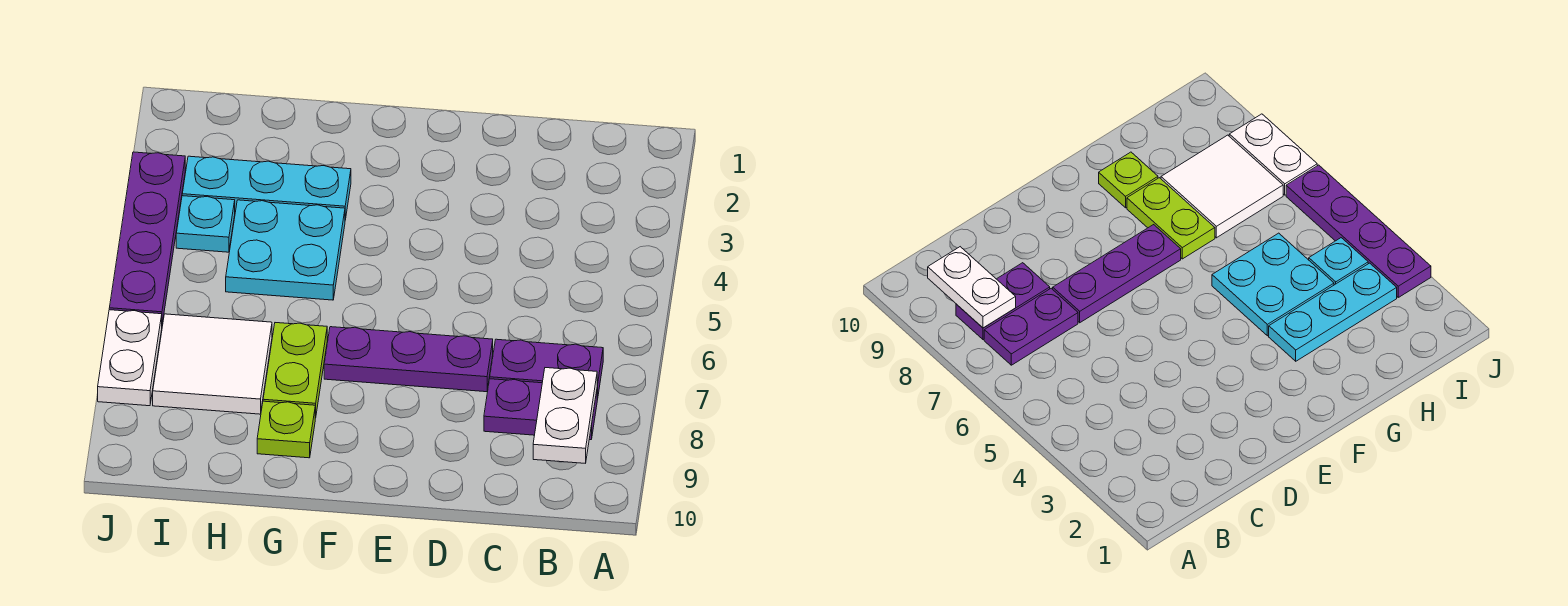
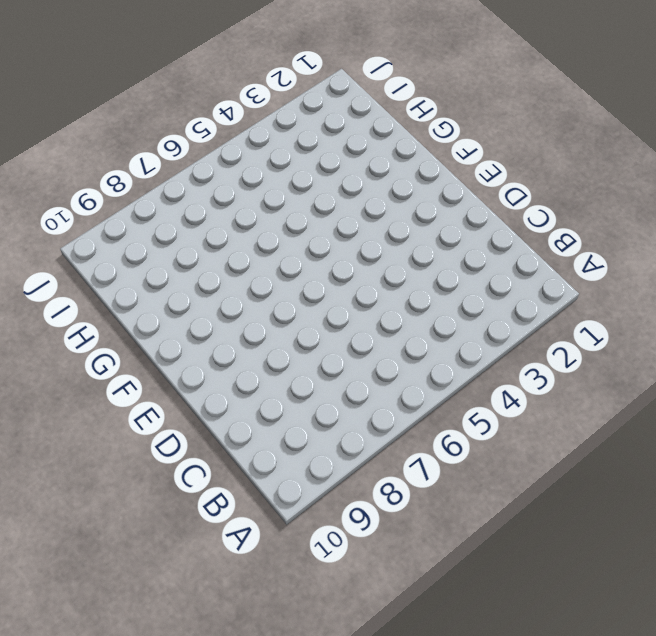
none -> purple 1x2 plate [490,339,603,400]
none -> purple 1x2 plate [484,379,597,440]
none -> purple 1x3 plate [324,327,493,392]

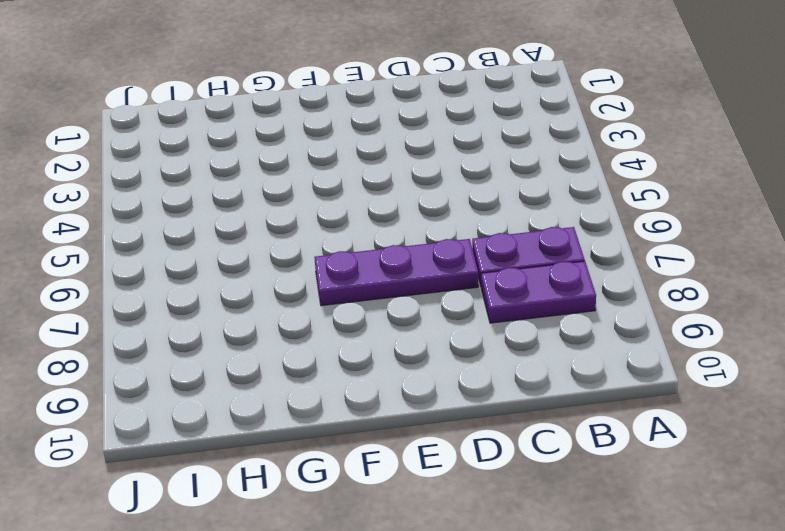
none -> cyan 1x3 plate [182,156,351,220]
none -> cyan 2x2 plate [226,200,345,300]
none -> lime 1x2 plate [263,323,327,418]

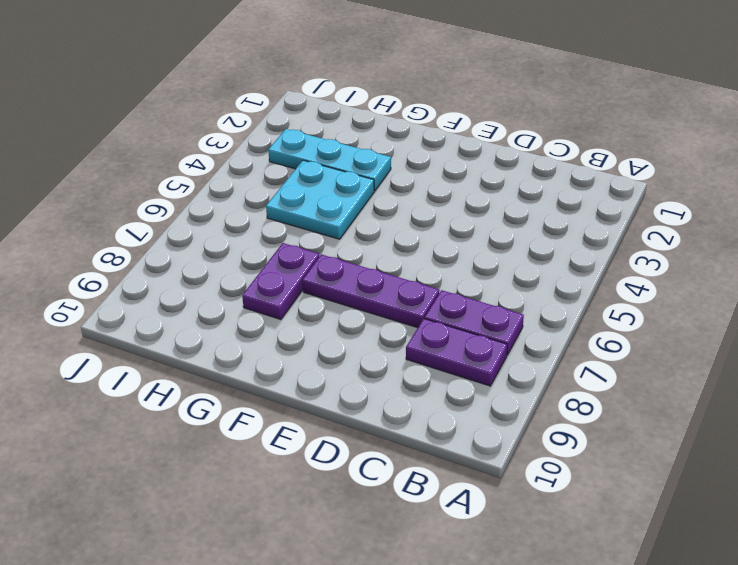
purple 1x2 plate [242,243,319,319] -> lime 1x2 plate [263,323,327,418]
none -> lime 1x1 plate [257,401,315,458]
none -> white 2x2 tile [153,314,272,414]
none -> cyan 1x1 plate [176,196,235,252]

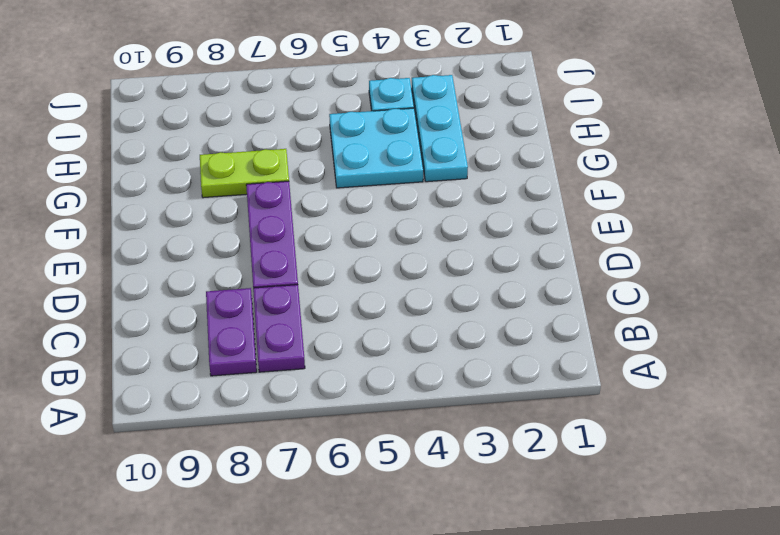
none -> lime 1x1 plate [257,401,315,458]
none -> white 2x2 tile [153,314,272,414]
none -> purple 1x4 plate [109,152,185,324]

